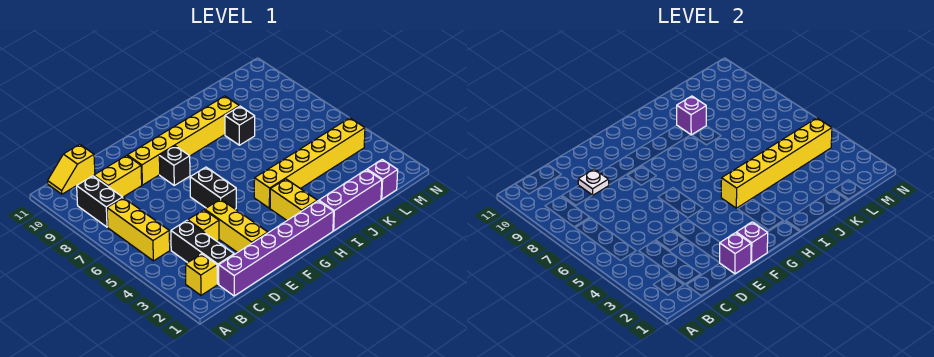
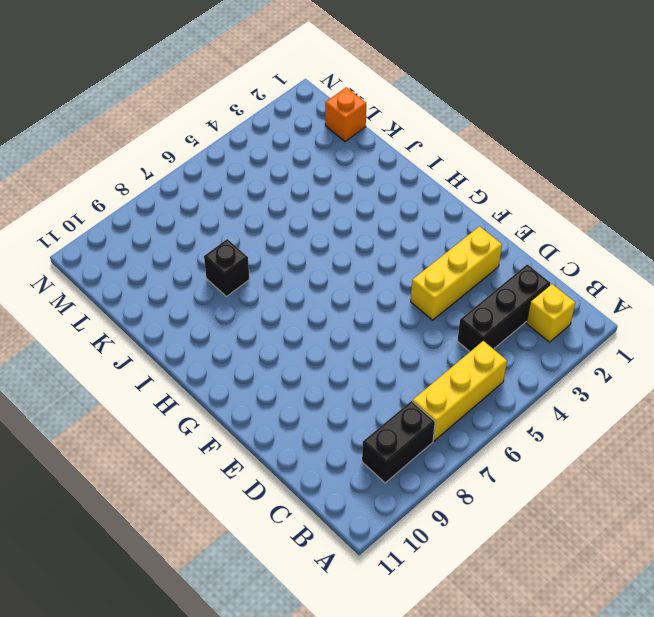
orange 1x1 brick [325,87,366,142] -> purple 1x1 brick [367,160,398,199]
none -> yellow 1x2 slope [48,144,95,194]
none -> purple 1x6 brick [219,201,334,296]
none -> yellow 1x2 brick [94,155,142,197]

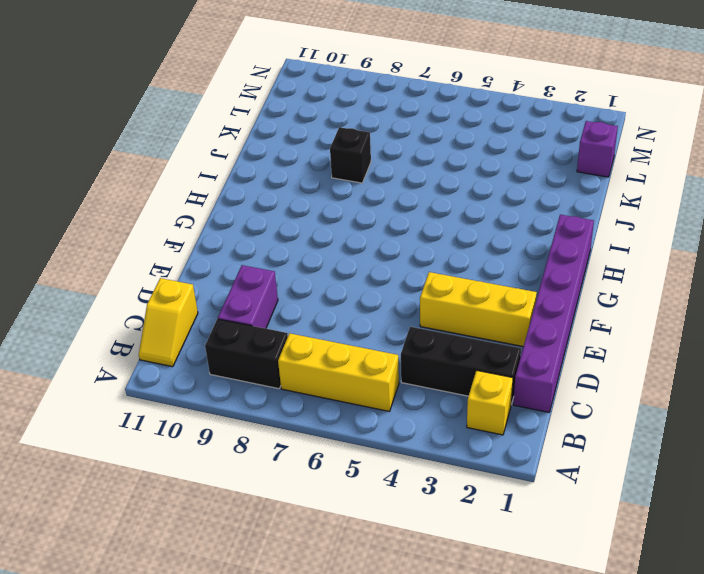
purple 1x2 brick [218,265,278,329] -> yellow 1x2 brick [94,155,142,197]
none -> yellow 1x1 brick [188,210,219,242]
none -> yellow 1x6 brick [127,96,239,185]
none -> black 1x2 brick [190,167,236,209]

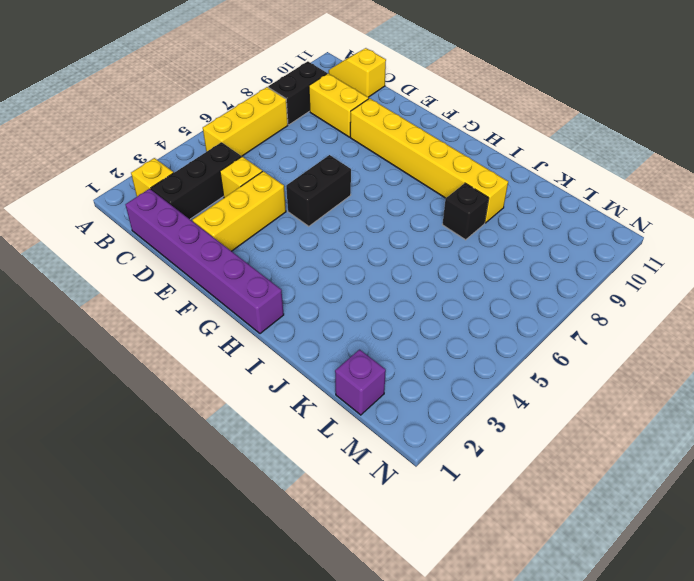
none -> black 1x1 brick [159,146,190,185]
none -> yellow 1x2 brick [270,179,317,220]
none -> yellow 1x6 brick [254,118,365,208]

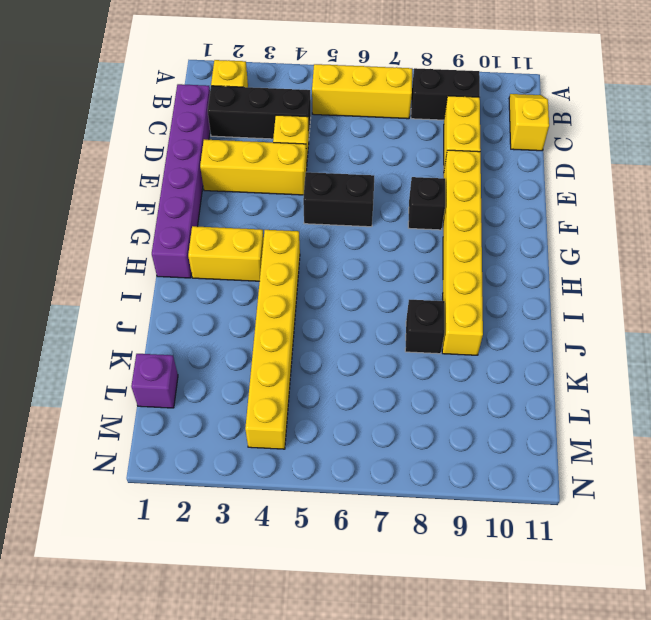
none -> purple 1x3 brick [319,170,382,231]
none -> white 1x1 plate [578,169,609,195]
none -> purple 1x1 brick [720,233,751,274]

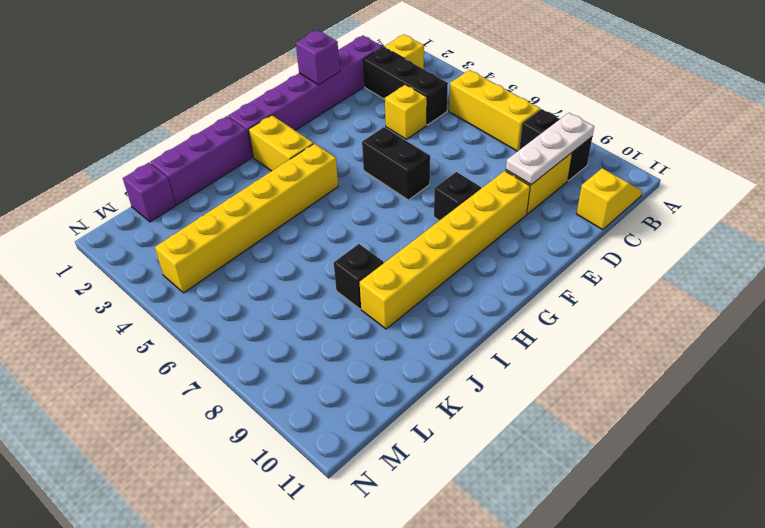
white 1x3 plate [506,113,594,185] -> white 1x1 plate [578,169,609,195]
none -> yellow 1x3 brick [205,199,268,253]
none -> purple 1x1 brick [736,222,768,263]
none -> yellow 1x6 brick [721,118,832,208]

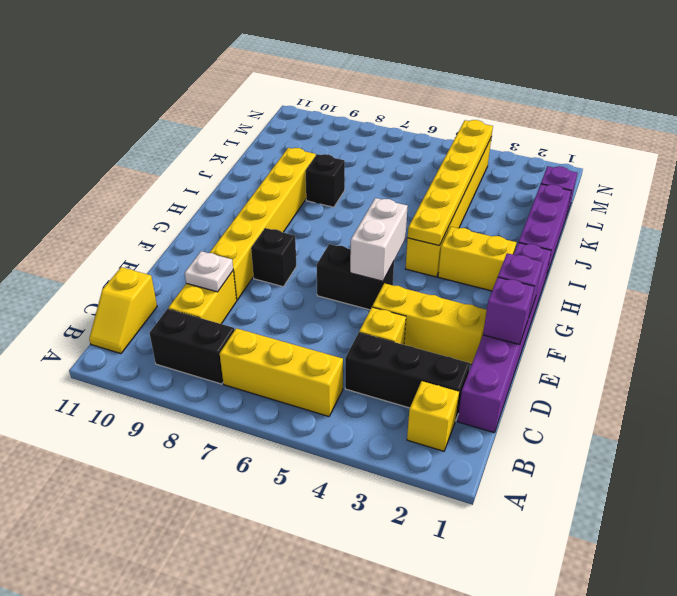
white 1x2 brick [350,198,408,281] -> none
yellow 1x6 plate [408,120,493,246] -> yellow 1x6 brick [721,118,832,208]
none -> purple 1x1 brick [677,96,706,135]

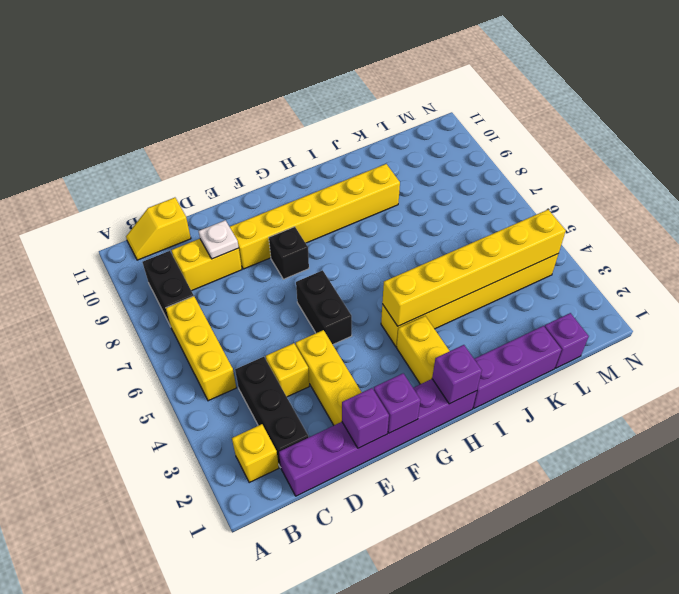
purple 1x1 brick [432,345,482,404] -> purple 1x1 brick moved to [677,96,706,135]
none -> black 1x1 brick [225,106,255,145]

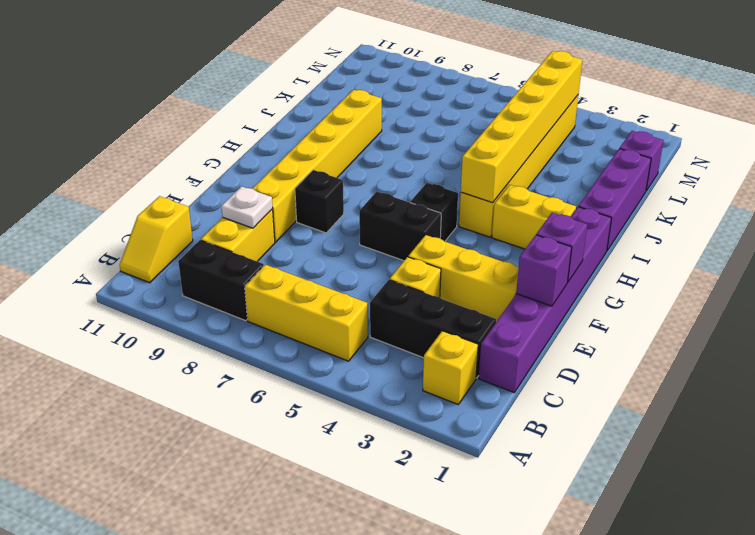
black 1x1 brick [410,183,458,241] -> black 1x1 brick moved to [225,106,255,145]
none -> purple 1x1 brick [677,96,706,135]

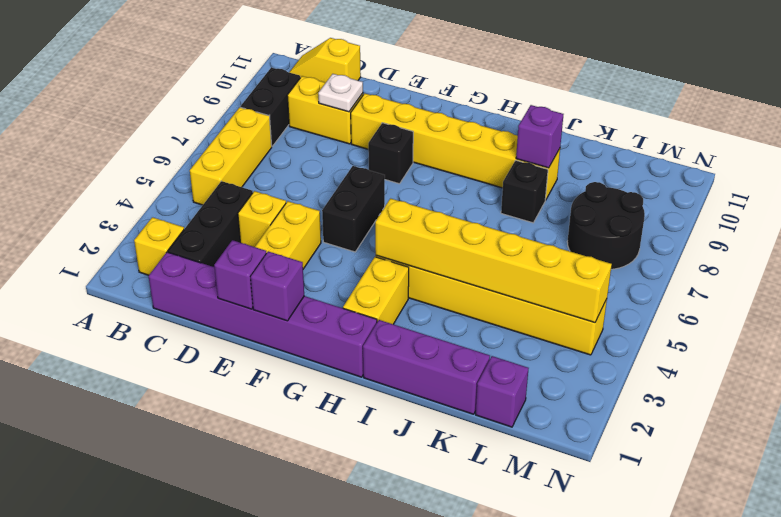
black 2x2 round brick [567,182,645,269] -> none

